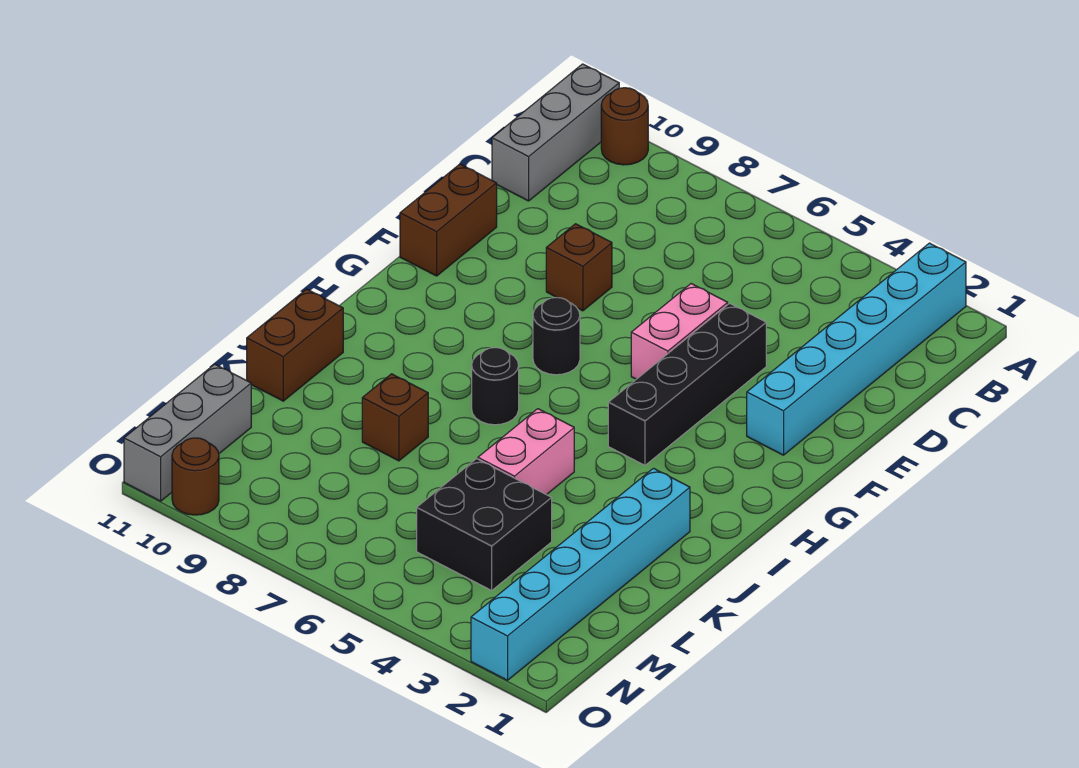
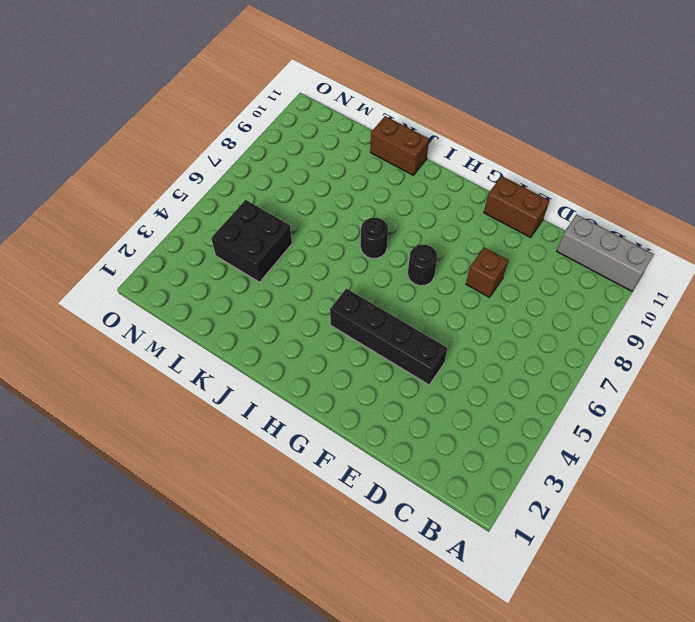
none -> cyan 1x6 brick [747,243,966,455]
none -> brown 1x1 round brick [601,88,648,165]
none -> pink 1x2 brick [631,284,728,379]

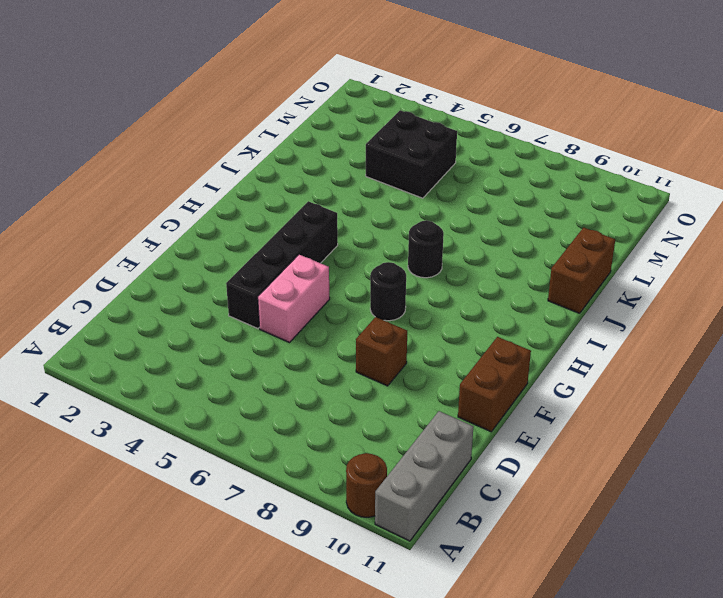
none -> cyan 1x6 brick [747,243,966,455]
none -> cyan 1x6 brick [471,468,690,680]
none -> pink 1x2 brick [478,409,574,495]

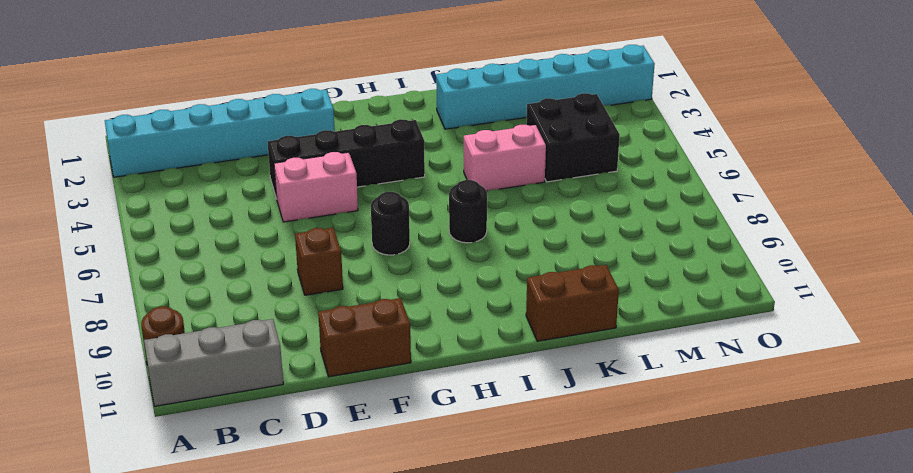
none -> brown 1x1 brick [362,374,428,461]
none -> grey 1x3 brick [124,364,251,501]
none -> brown 1x1 round brick [172,438,219,515]

